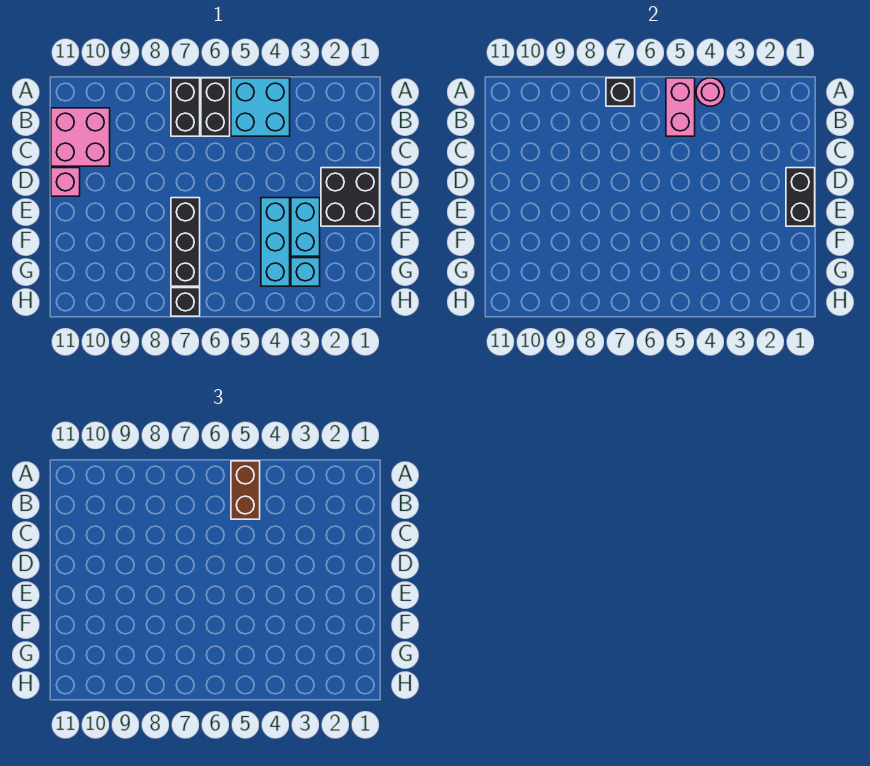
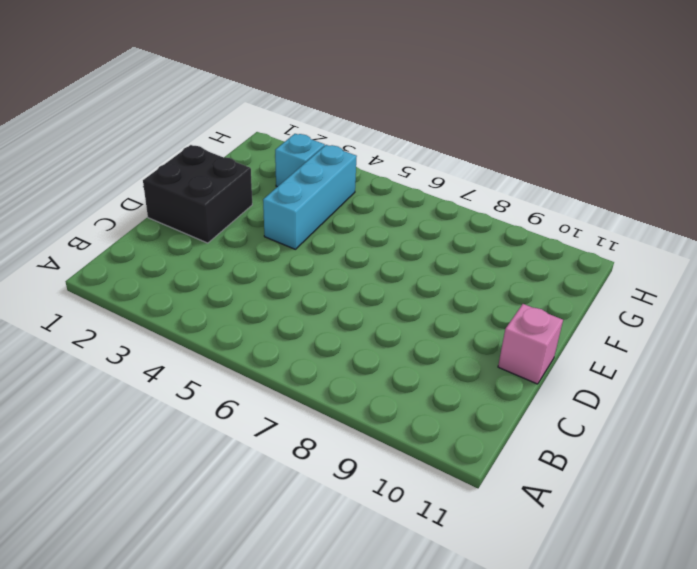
none -> cyan 2x2 brick [231,78,290,136]
none -> black 1x2 brick [201,78,230,136]
none -> black 1x2 brick [171,78,200,136]

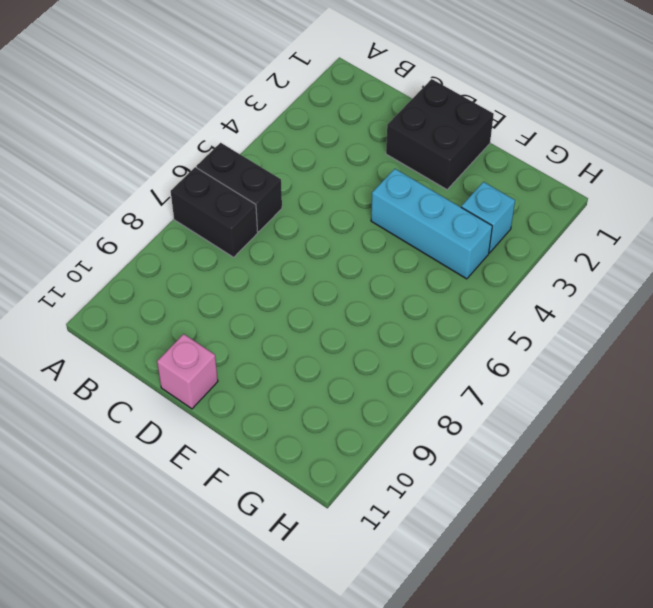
none -> cyan 2x2 brick [231,78,290,136]
none -> pink 2x2 brick [51,108,110,166]
none -> cyan 1x2 brick [291,198,320,256]

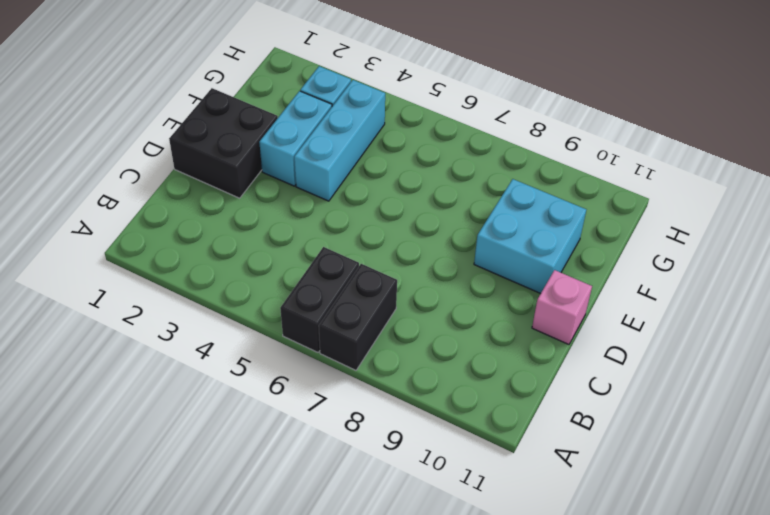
cyan 2x2 brick [474,179,586,294] -> cyan 2x2 brick moved to [231,78,290,136]
none -> pink 2x2 brick [51,108,110,166]
none -> black 1x3 brick [171,198,200,286]
none -> black 1x1 brick [171,288,200,316]

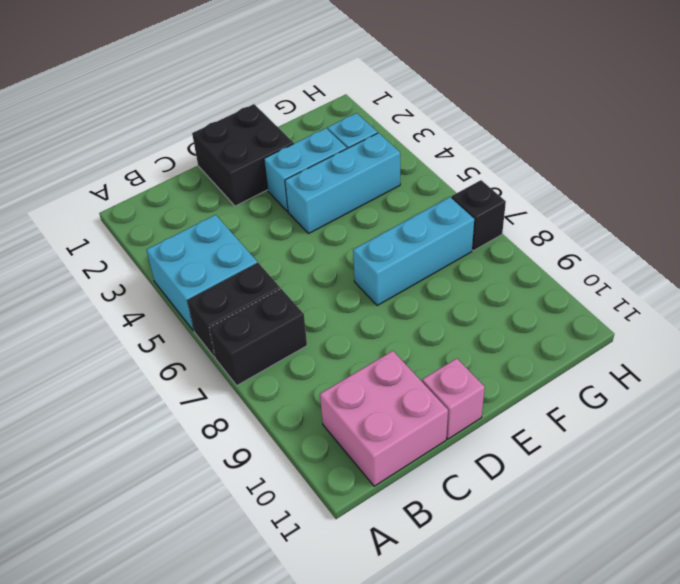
cyan 1x3 brick [353,197,474,306] -> black 1x3 brick [171,198,200,286]
none -> pink 1x1 round brick [696,78,725,106]
none -> pink 1x2 brick [666,78,695,136]
none -> black 1x1 brick [606,78,635,106]

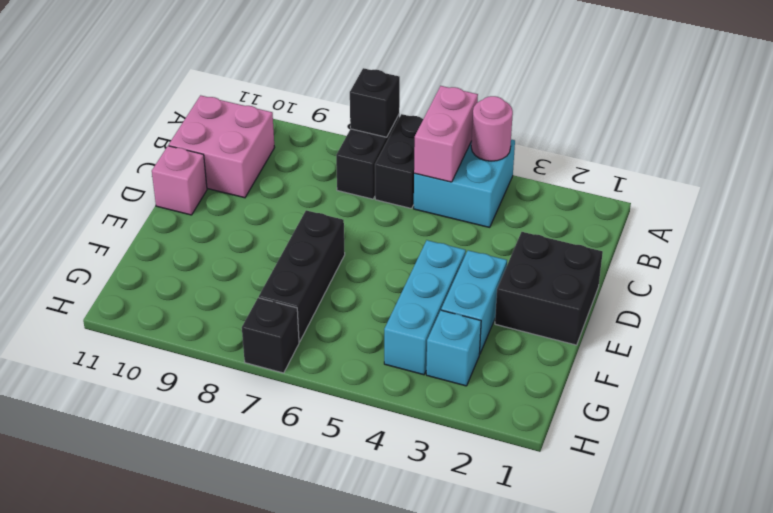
none -> black 1x2 brick [786,168,815,226]
none -> brown 1x2 brick [231,461,260,519]

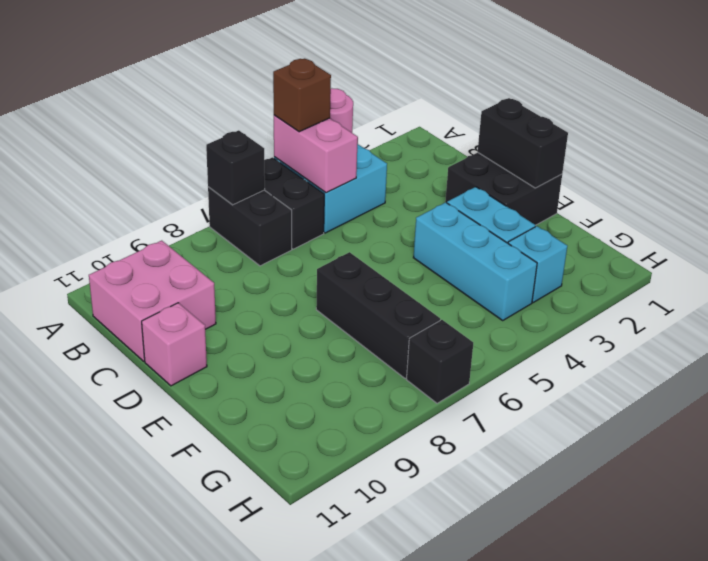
brown 1x1 brick [273,59,331,132] -> brown 1x2 brick [231,461,260,519]

